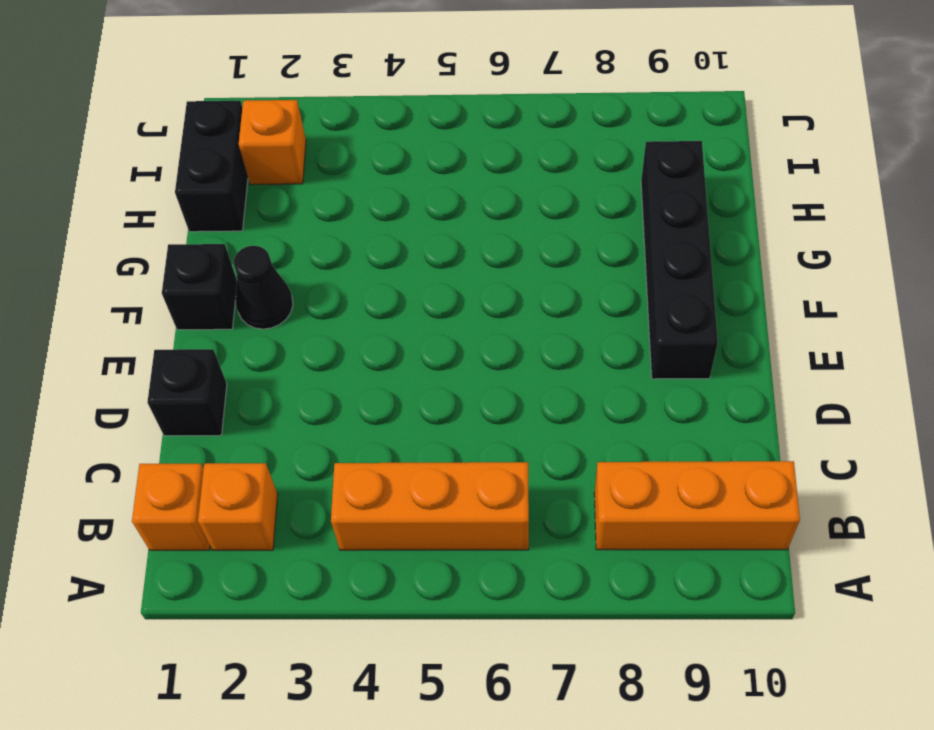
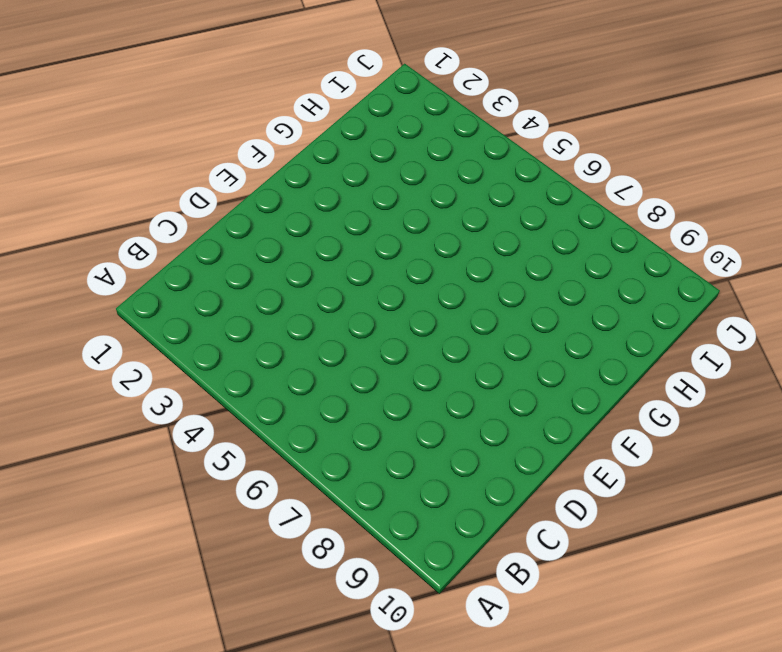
none -> orange 1x1 brick [132,464,210,550]
none -> orange 1x1 brick [198,463,278,550]

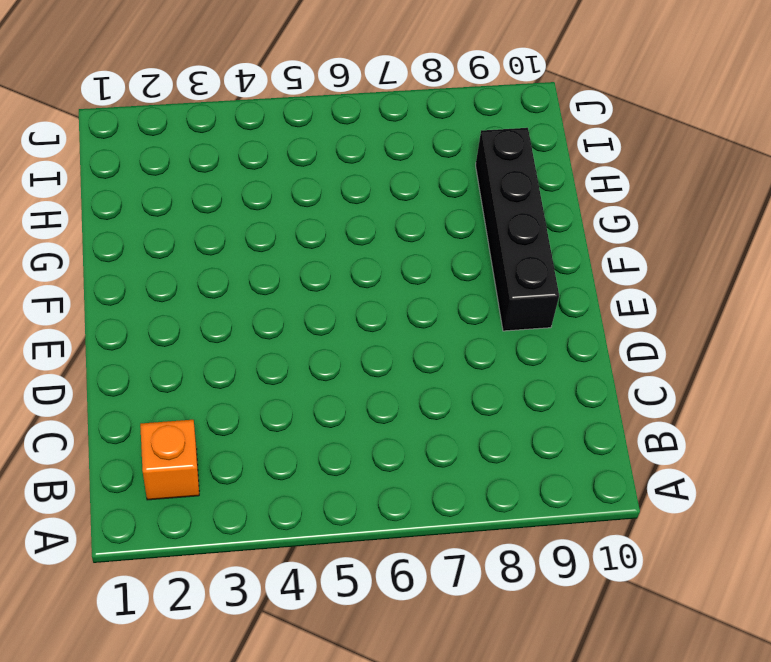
none -> orange 1x1 brick [132,464,210,550]
none -> orange 1x3 brick [331,462,529,550]

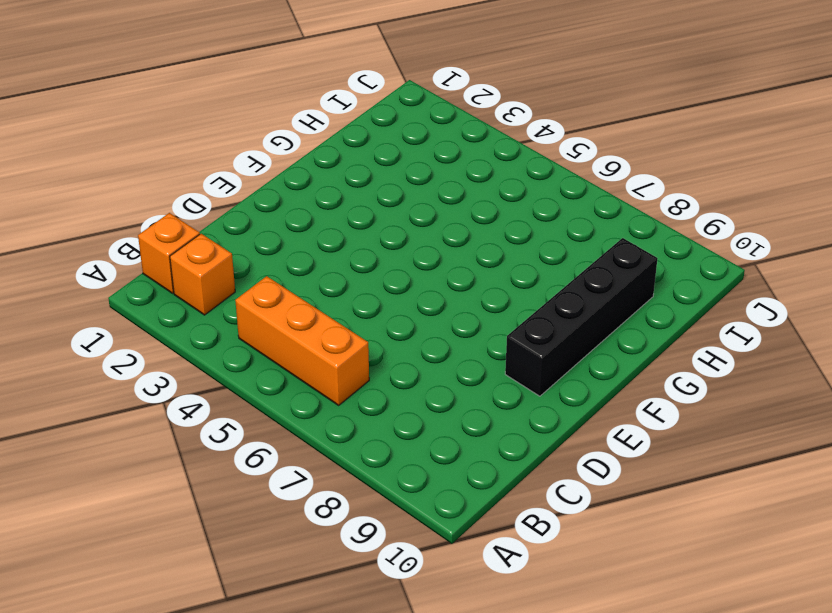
none -> orange 1x3 brick [594,461,800,550]
none -> black 1x1 brick [147,349,227,436]

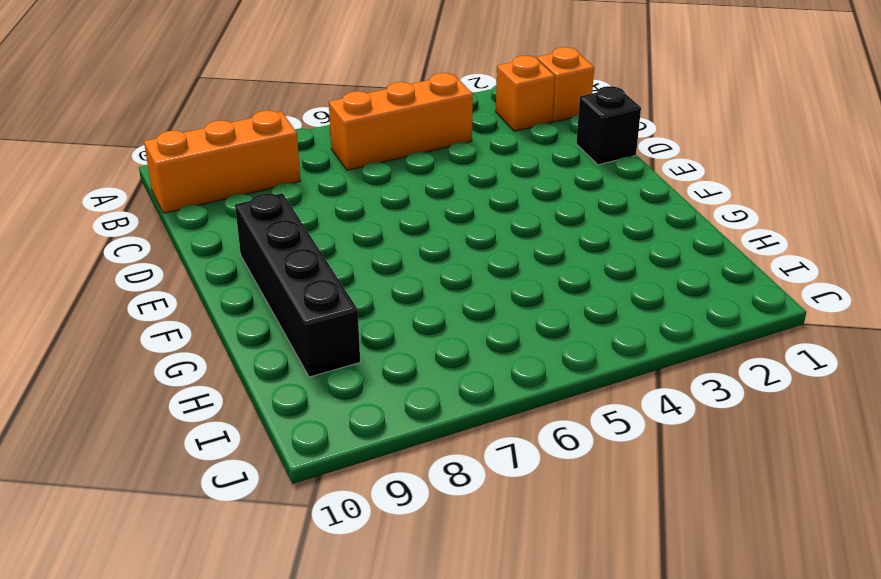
none -> black 1x1 brick [162,244,237,330]
none -> black 1x1 cone [234,246,293,329]

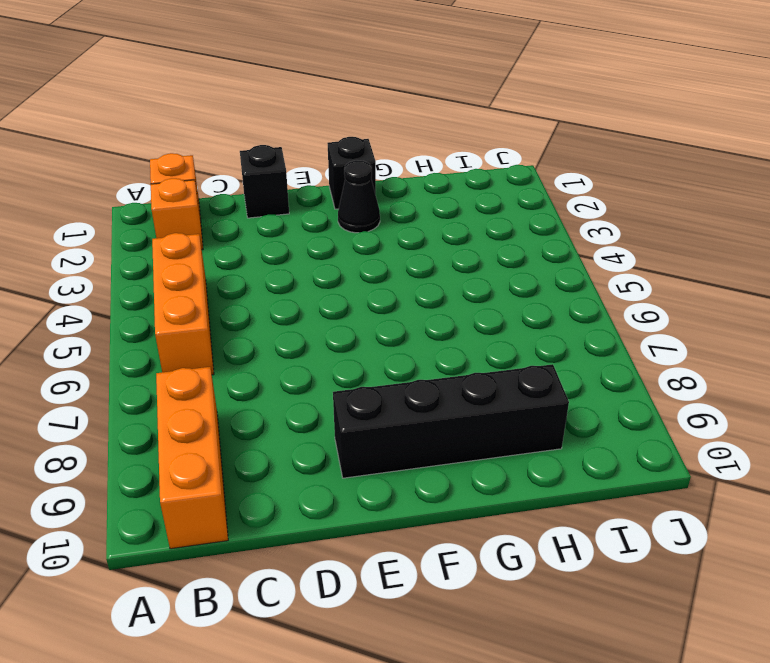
none -> black 1x2 brick [175,101,248,232]
none -> orange 1x1 brick [239,100,306,185]

